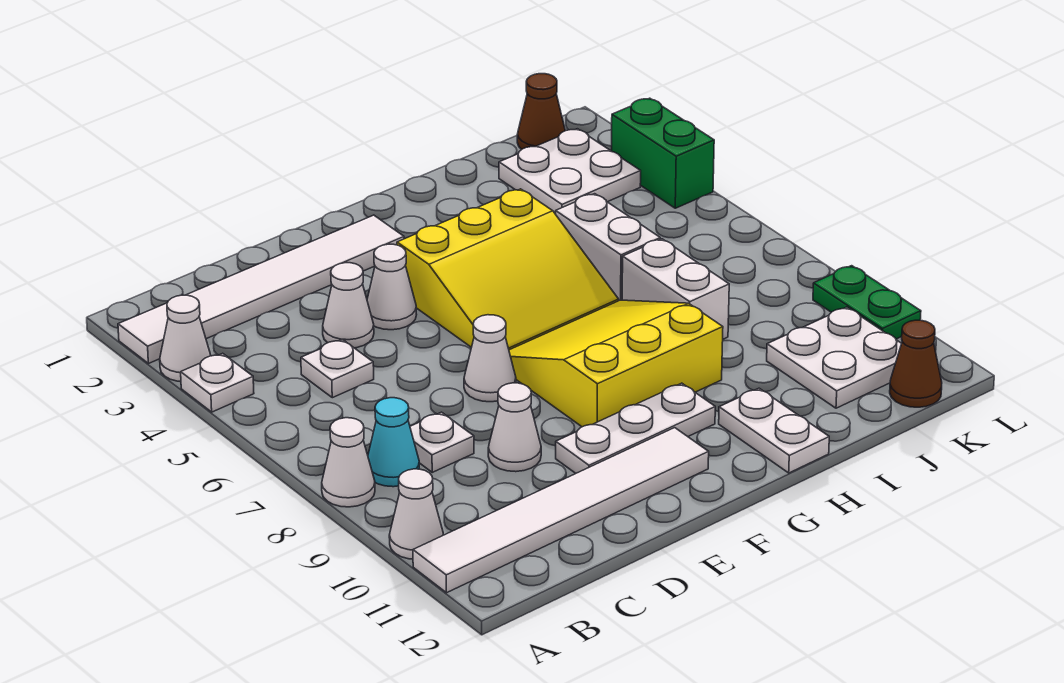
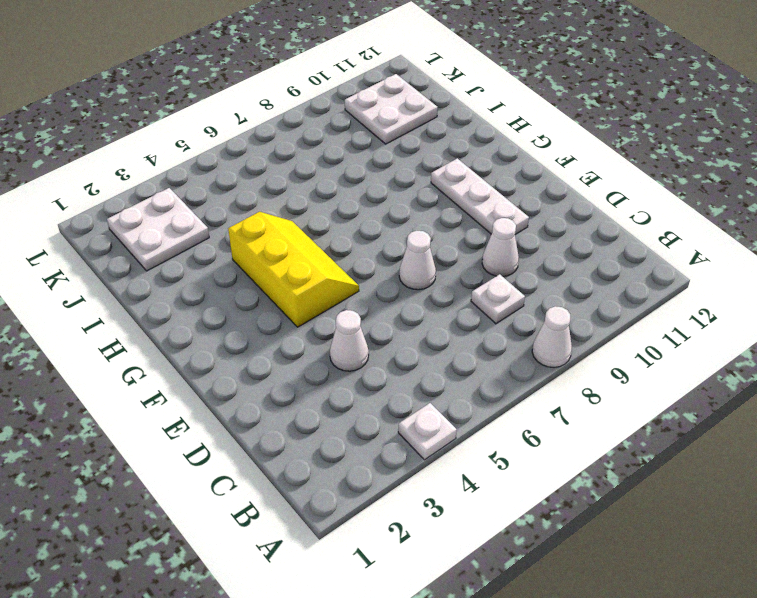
yellow 2x3 slope [228,212,359,327] -> yellow 3x3 slope [397,189,619,350]
none -> white 1x6 tile [118,215,404,364]
none -> white 1x1 cone [160,295,211,382]
none -> white 1x1 cone [389,469,443,559]

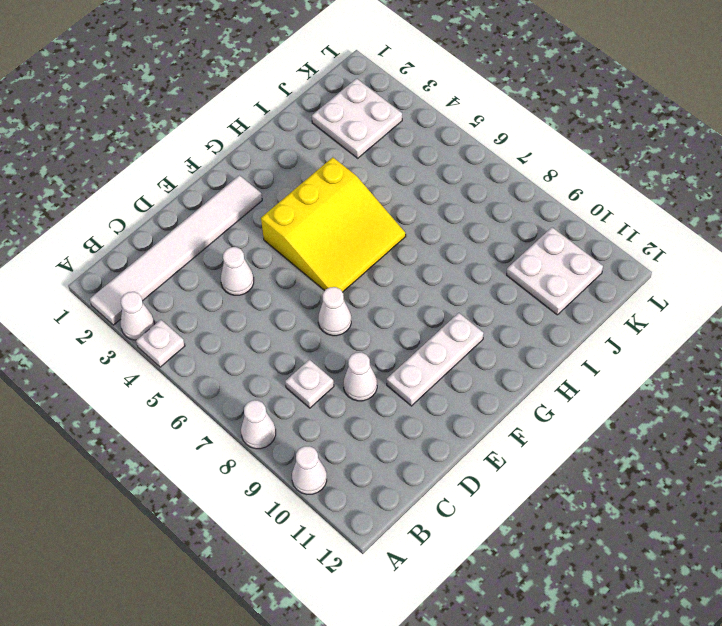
none -> white 1x6 tile [413,428,709,593]
none -> cyan 1x1 cone [368,398,419,487]
none -> white 1x1 plate [301,339,374,398]

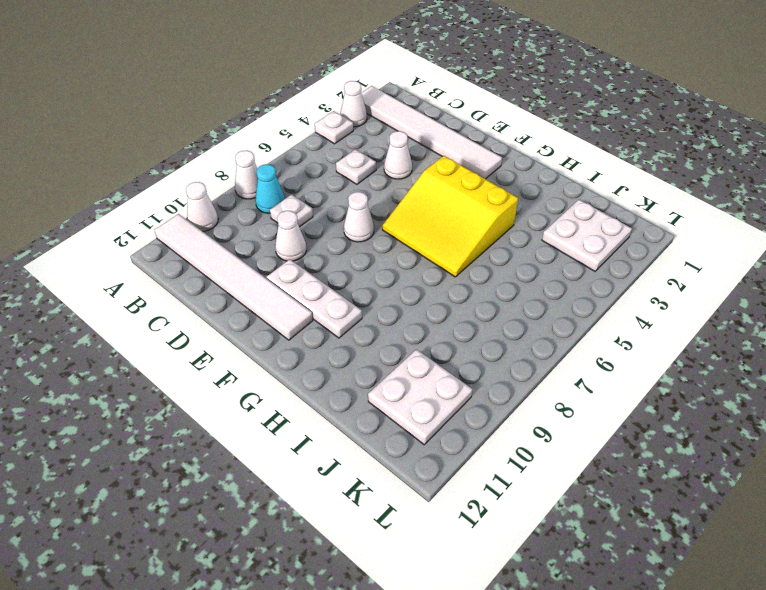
none -> white 1x1 cone [367,244,417,330]
none -> yellow 3x3 slope [509,300,723,427]
none -> white 1x2 plate [719,388,829,473]

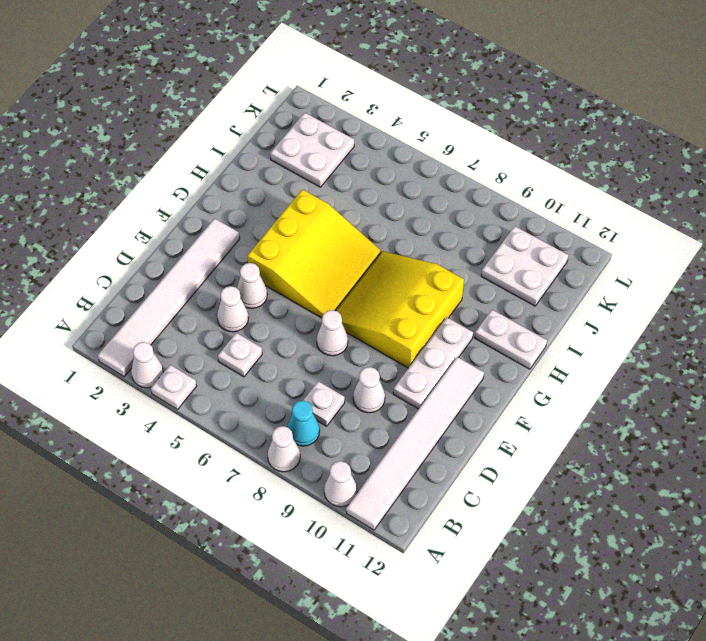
none -> white 1x2 brick [556,194,660,300]
none -> white 1x2 brick [622,239,729,339]
none -> brown 1x1 cone [517,74,565,149]

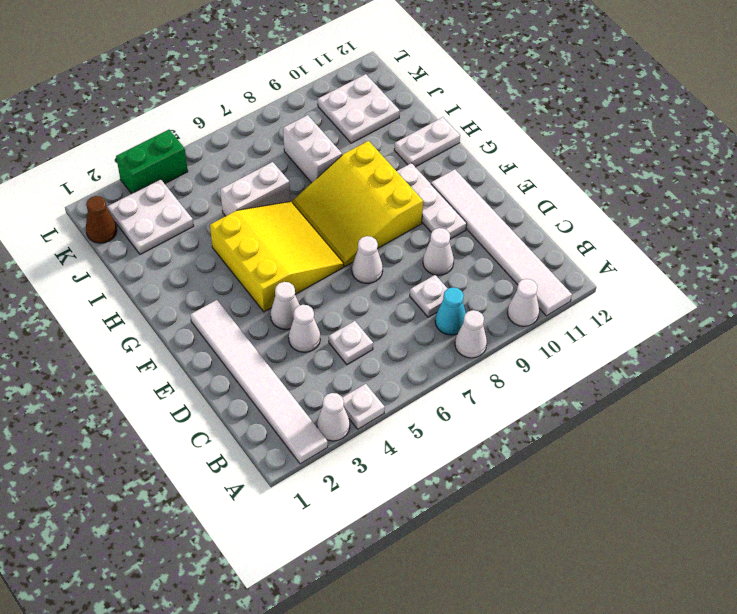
white 1x2 brick [283,115,342,183] -> white 1x2 brick turned to [622,239,729,339]
none -> brown 1x1 cone [890,320,942,407]
none -> green 1x2 plate [813,266,921,339]

